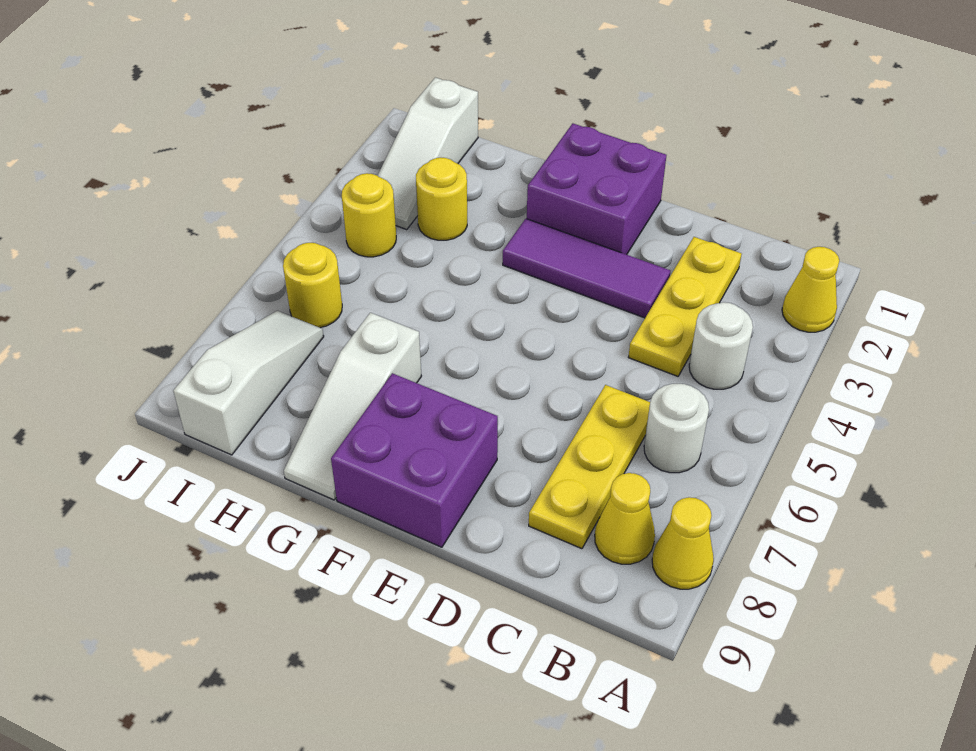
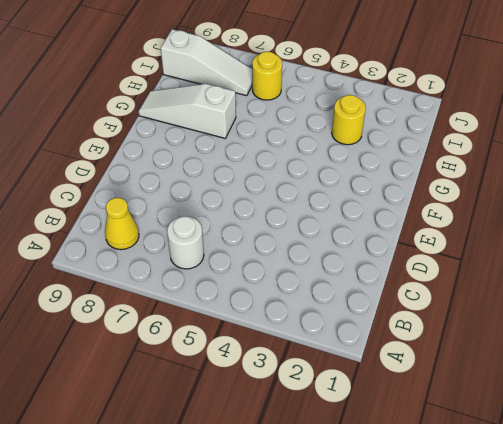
none -> yellow 1x1 cone [782,247,839,332]
none -> yellow 1x1 cone [652,497,714,589]
none -> white 1x1 round brick [689,302,753,389]

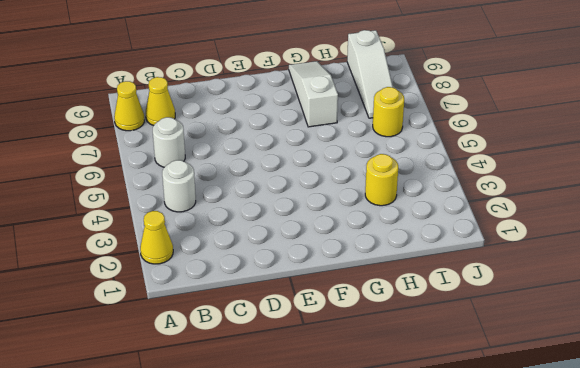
none -> yellow 1x3 plate [628,237,742,376]
none -> yellow 1x3 plate [529,385,650,549]
none -> purple 1x3 tile [503,219,670,318]

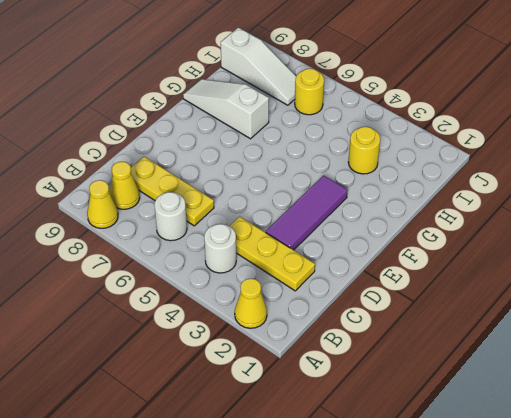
none -> purple 2x2 brick [527,123,667,255]
none -> purple 2x2 brick [331,373,498,547]
none -> white 1x3 slope [377,77,478,230]

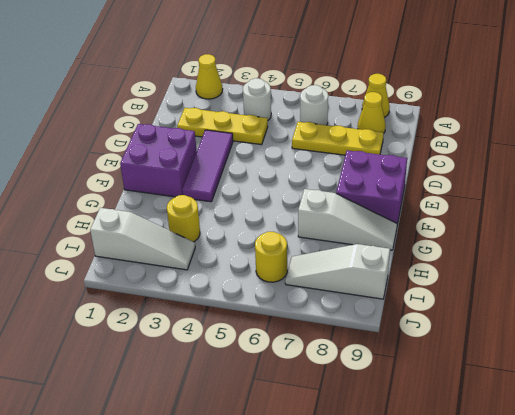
none -> yellow 1x1 round brick [342,173,396,257]

